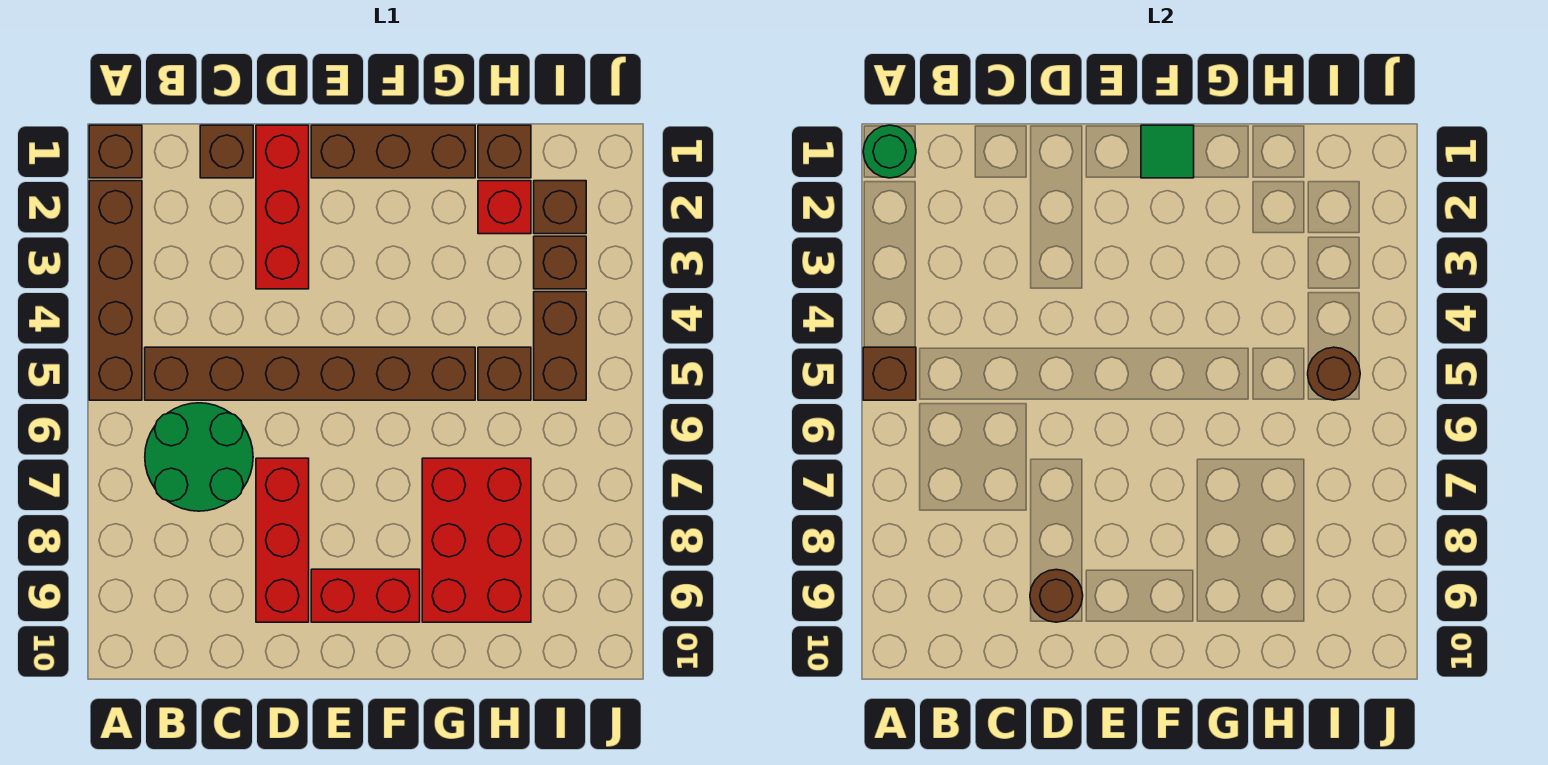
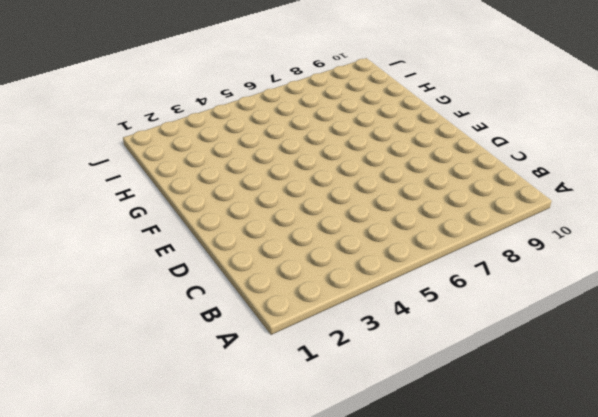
none -> brown 1x1 brick [89,125,142,178]
none -> brown 1x4 brick [89,181,142,400]
none -> brown 1x6 brick [145,347,475,400]

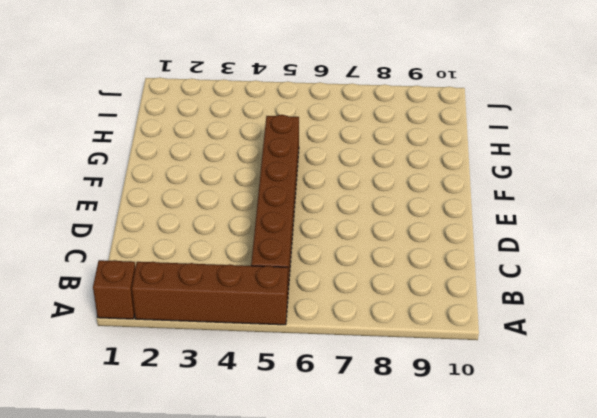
none -> green 2x2 round brick [145,403,253,511]
none -> brown 1x1 brick [200,125,253,178]
none -> red 1x3 brick [256,125,309,289]

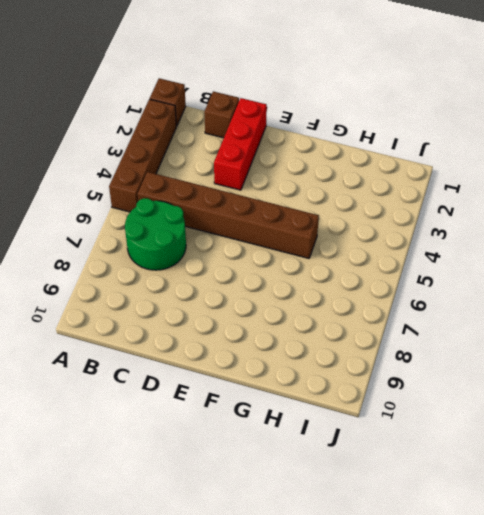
none -> red 1x3 brick [256,458,309,622]
none -> brown 1x3 brick [311,125,475,178]
none -> red 1x2 brick [311,569,420,622]

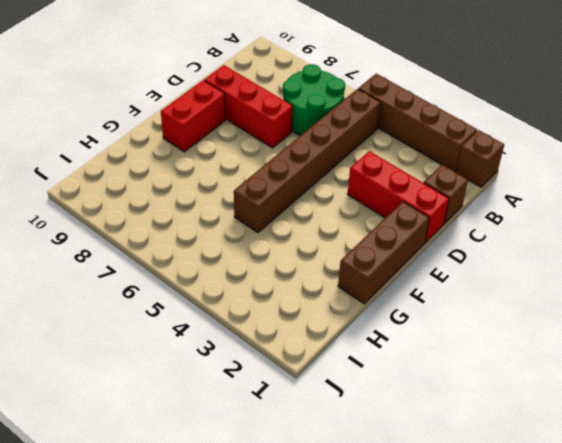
none -> red 2x3 brick [422,458,531,622]
none -> brown 1x1 brick [478,125,531,178]
none -> red 1x1 brick [478,181,531,234]

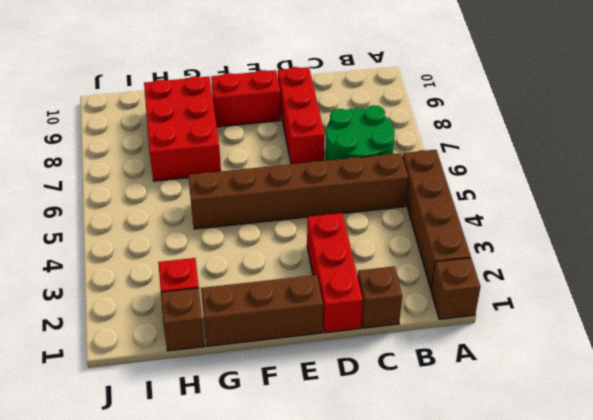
none -> brown 1x1 brick [478,347,531,400]
none -> brown 1x1 brick [534,181,586,234]
none -> brown 1x1 brick [534,236,586,289]

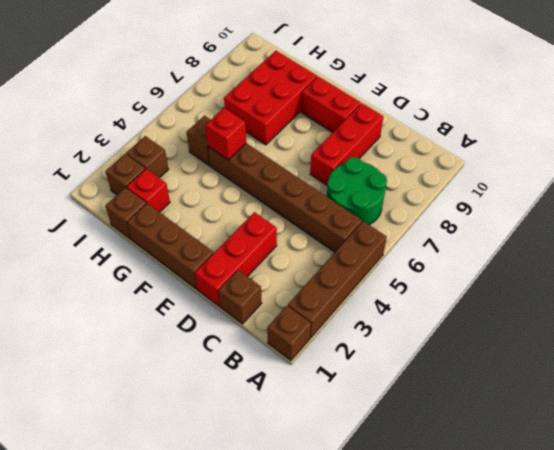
red 1x1 brick [205,108,246,160] -> none
none -> brown 1x2 brick [534,292,586,400]
none -> green 1x1 round brick [863,125,916,178]
none -> brown 1x1 brick [863,347,916,400]

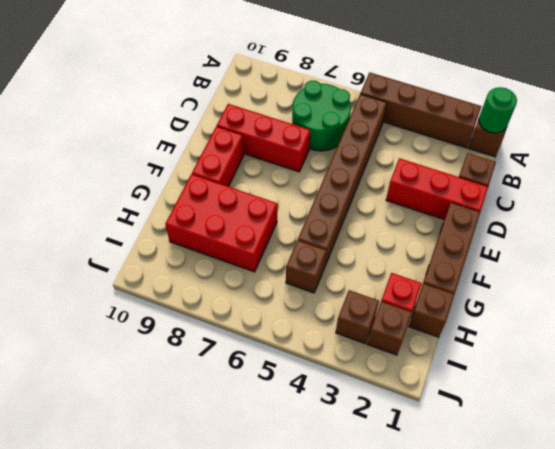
none -> brown 1x2 brick [534,292,586,400]
none -> brown 1x1 brick [863,347,916,400]
none -> brown 1x1 round brick [1030,570,1083,622]

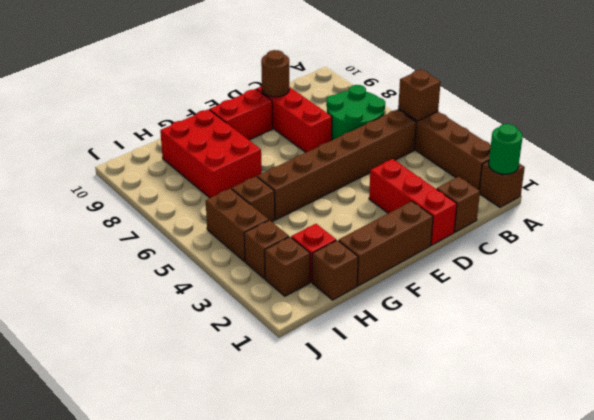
none -> green 1x1 tile [1141,125,1194,178]
none -> brown 1x1 round brick [1308,347,1360,400]

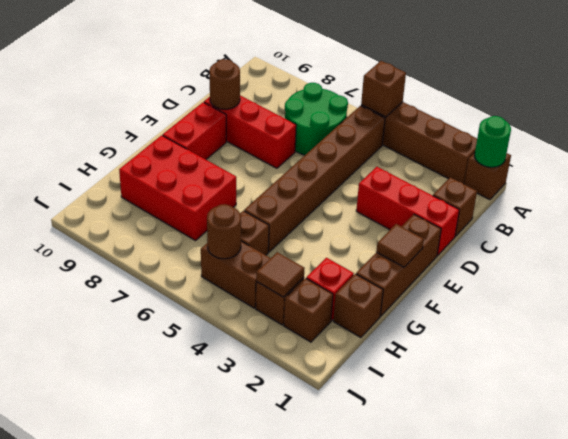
brown 1x1 tile [376,224,424,267] -> green 1x1 tile [1141,125,1194,178]
brown 1x1 tile [256,252,305,297] -> none

